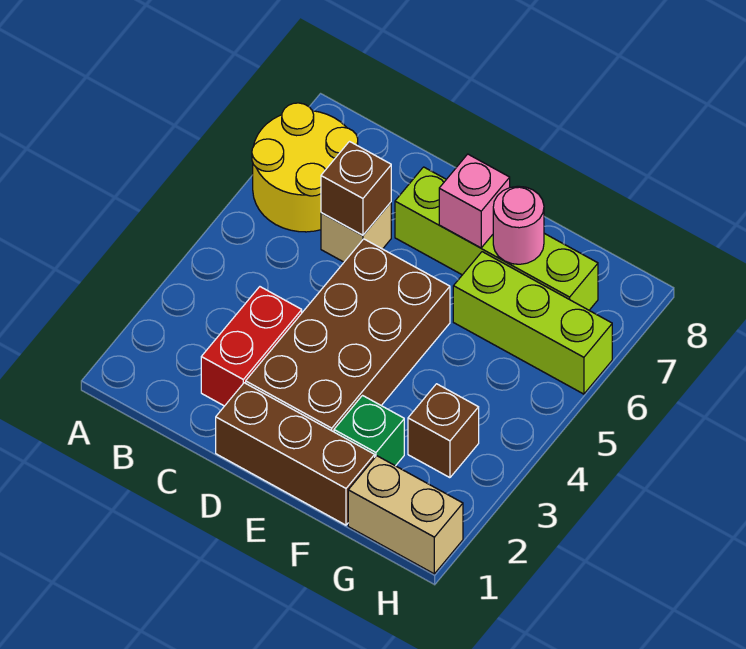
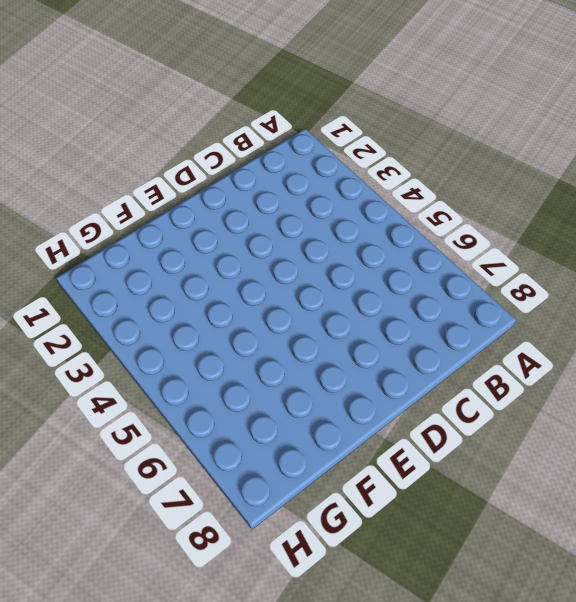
none -> yellow 2x2 round brick [252,103,358,232]
none -> red 1x2 brick [201,287,302,406]
none -> tan 1x1 brick [321,202,391,262]

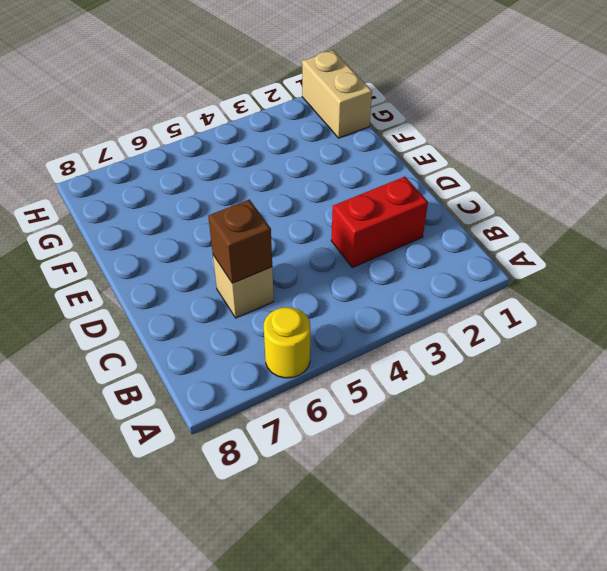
yellow 1x1 round brick [264,307,310,378] -> yellow 2x2 round brick [252,103,358,232]
none -> brown 1x3 brick [216,383,375,525]
none -> brown 2x4 brick [246,239,450,432]
none -> lime 1x4 brick [395,167,598,310]

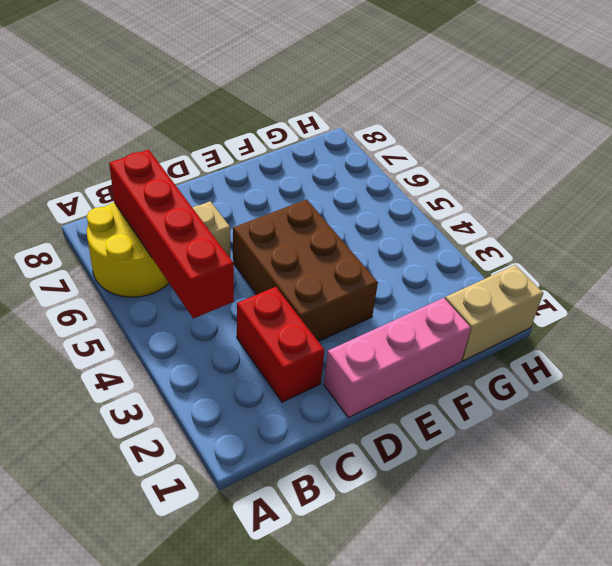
red 1x4 brick [109,149,234,319] -> none
pink 1x3 brick [324,298,471,418] -> brown 1x3 brick [216,383,375,525]
brown 2x3 brick [233,199,378,341] -> brown 2x4 brick [246,239,450,432]
none -> lime 1x4 brick [395,167,598,310]
none -> green 1x1 brick [334,396,404,466]
none -> lime 1x3 brick [453,252,612,394]

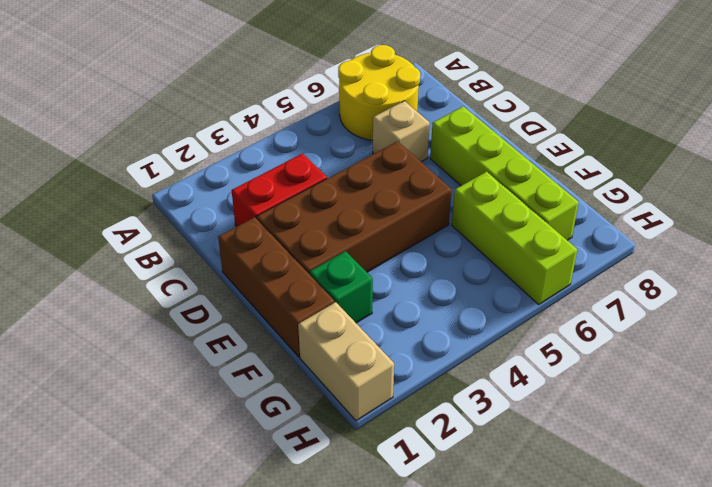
none -> brown 1x1 brick [408,384,479,478]
none -> brown 1x1 brick [321,142,391,235]
none -> pink 1x1 brick [439,154,510,248]

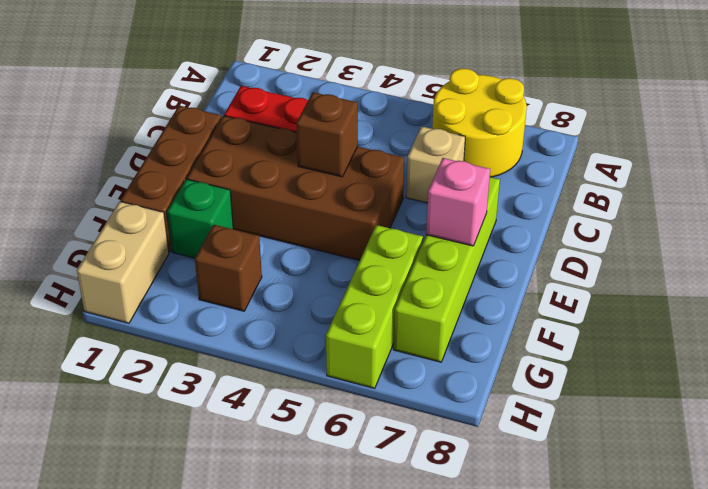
brown 1x1 brick [296,92,358,177] -> brown 1x1 brick moved to [321,142,391,235]
none -> pink 1x1 round brick [493,186,544,264]

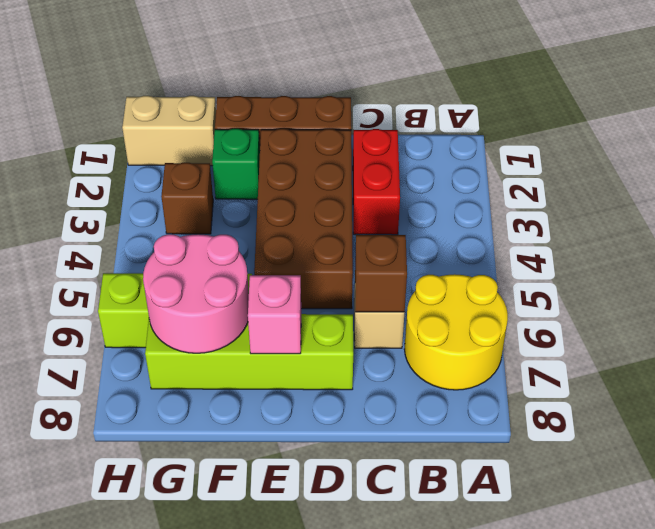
pink 2x2 round brick [143,234,249,353] -> pink 1x1 round brick [493,186,544,264]

